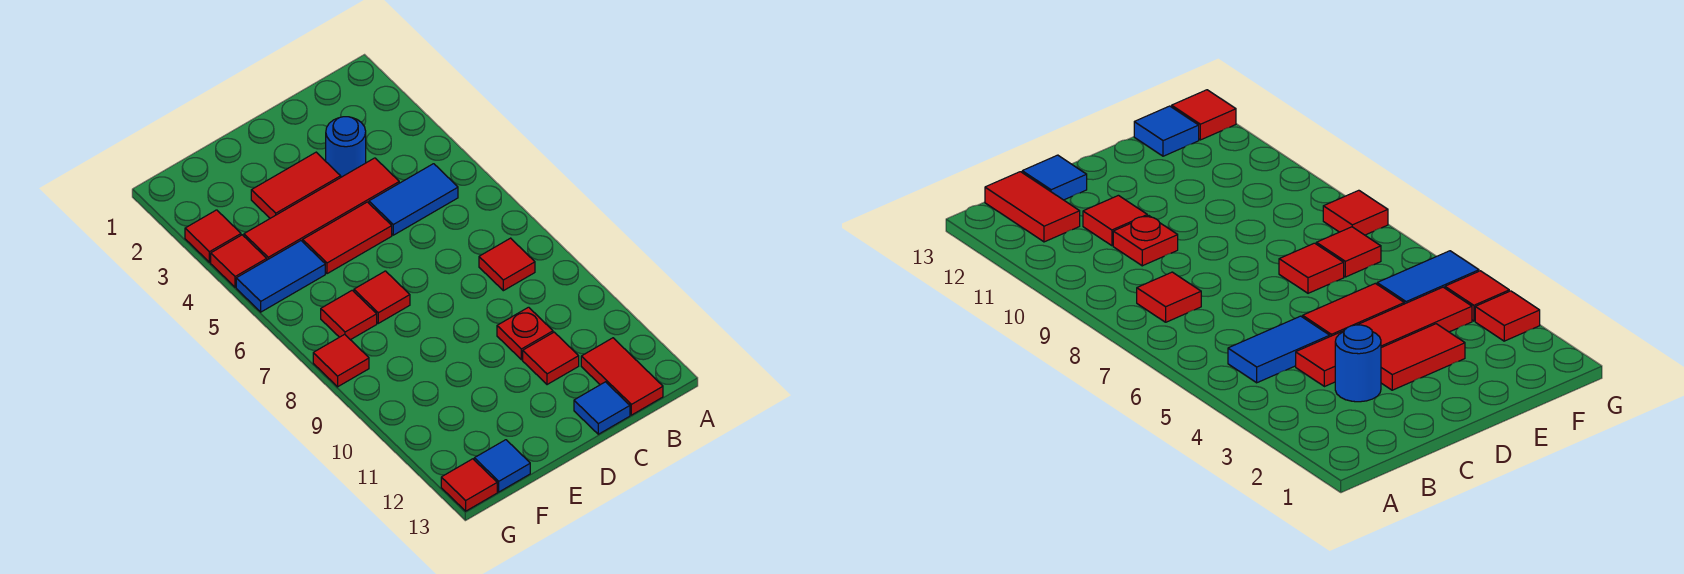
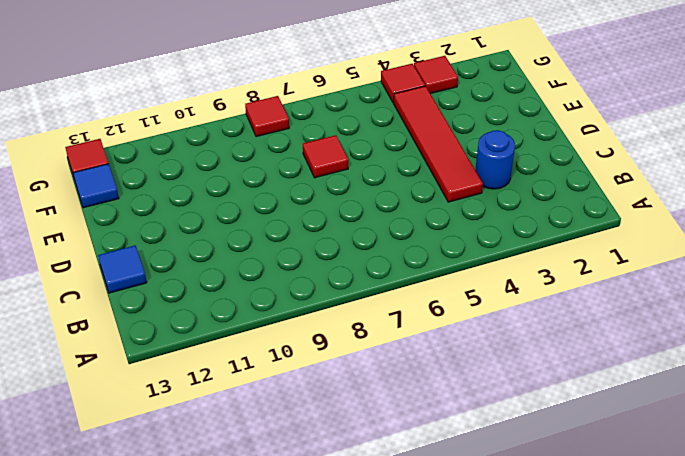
none -> blue 1x2 tile [369,164,458,235]
none -> red 1x1 tile [479,238,535,291]
none -> red 1x2 tile [581,338,663,415]

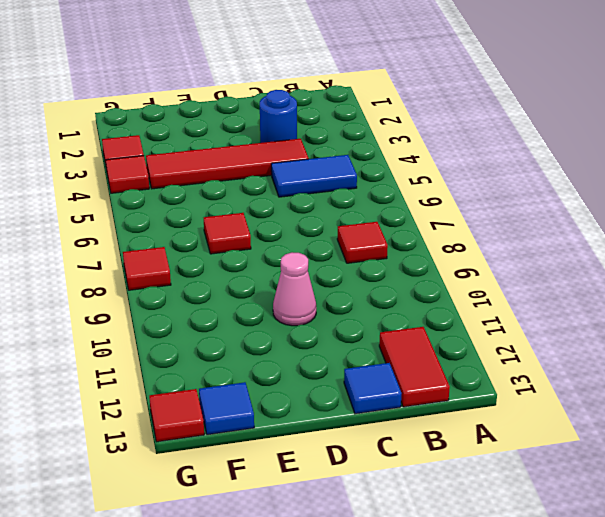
pink 1x1 cone [273,252,316,326] -> none
none -> red 1x1 plate [497,307,553,360]
none -> red 1x1 tile [523,332,579,385]
none -> red 1x2 tile [251,152,341,218]

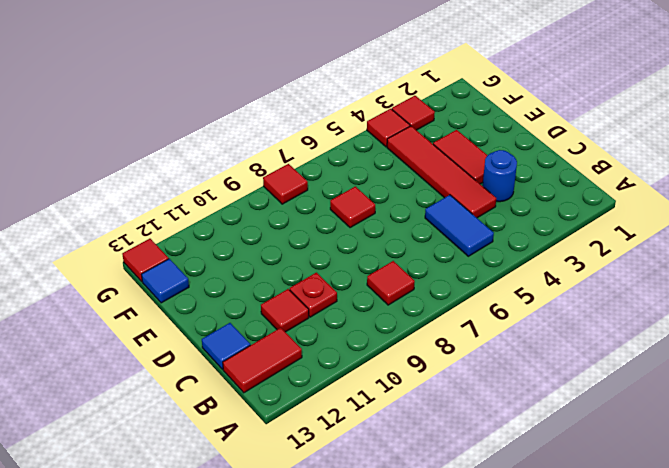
none -> red 1x2 tile [303,202,392,274]
none -> blue 1x2 tile [236,241,325,312]
none -> red 1x1 tile [321,290,377,340]

